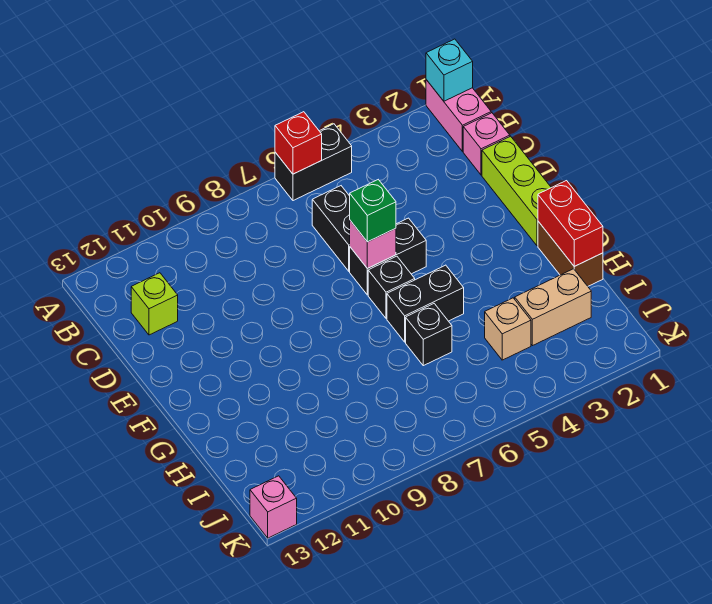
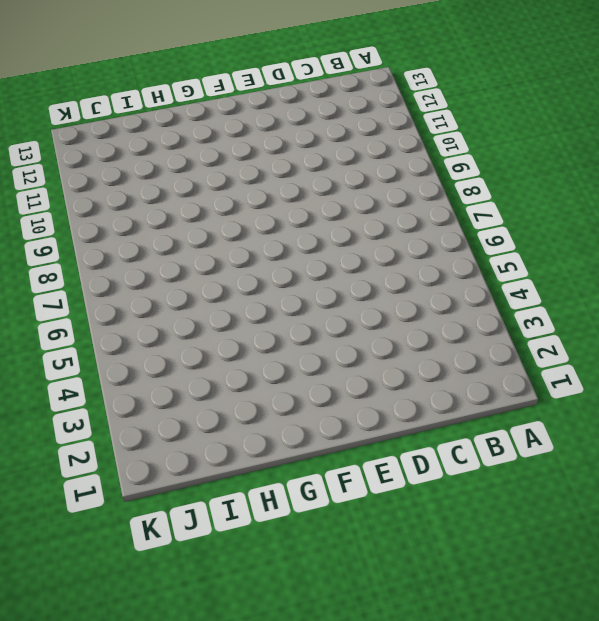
none -> pink 1x2 brick [426,80,491,152]
none -> black 1x2 brick [275,124,352,201]
none -> pink 1x1 brick [463,113,510,175]

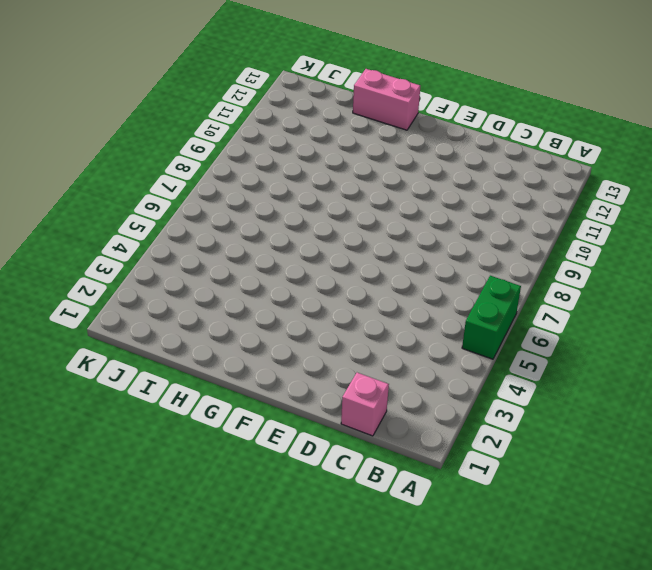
green 1x2 brick [462,276,521,359] -> black 1x2 brick [275,124,352,201]
pink 1x2 brick [353,69,420,130] -> pink 1x2 brick moved to [426,80,491,152]
none -> black 1x2 brick [312,186,350,271]
none -> lime 1x1 brick [131,273,178,335]
none -> lime 1x3 brick [482,136,551,246]

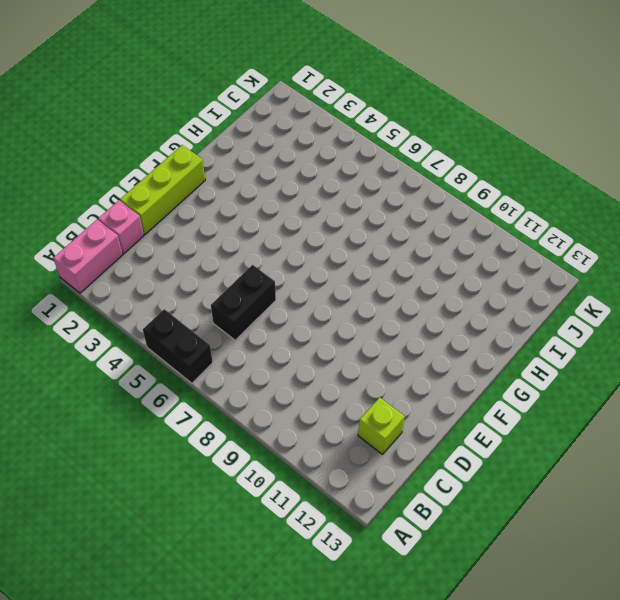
none -> black 1x2 brick [350,218,426,295]
none -> black 1x1 brick [368,256,415,318]
none -> brown 1x2 brick [538,221,603,286]

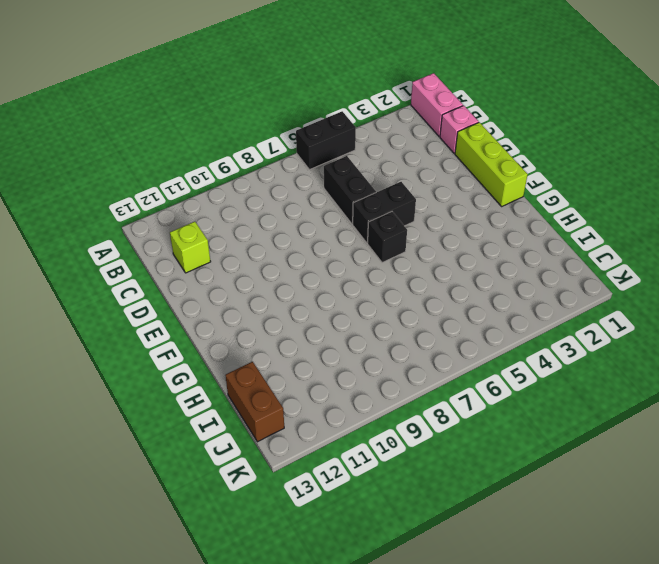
brown 1x2 brick [225,362,284,442] -> brown 1x2 brick moved to [538,221,603,286]
none -> black 1x2 brick [387,265,464,342]
none -> black 1x1 brick [406,304,452,366]
none -> tan 1x2 brick [515,269,591,346]

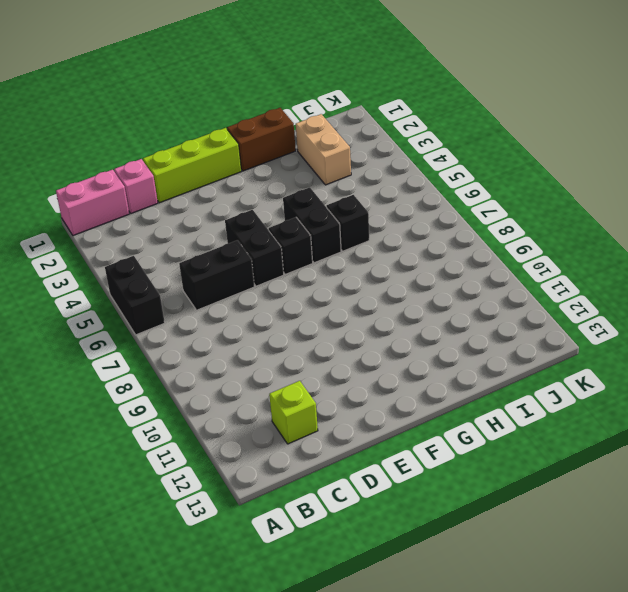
none -> tan 1x1 brick [485,298,531,360]
none -> pink 1x1 brick [250,476,297,538]
none -> cyan 1x1 brick [426,39,473,101]

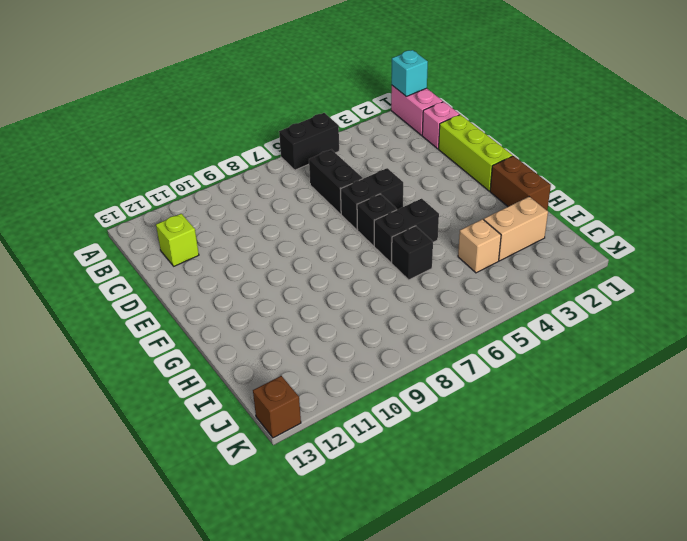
brown 1x1 brick [253,376,301,438] -> pink 1x1 brick [250,476,297,538]
none -> red 1x1 brick [275,112,322,174]
none -> pink 1x1 brick [350,221,396,268]
none -> red 1x2 brick [538,181,603,266]

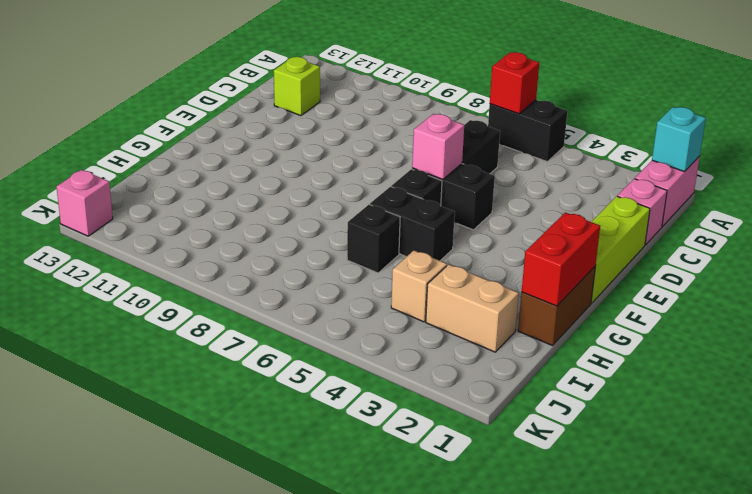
none -> green 1x1 brick [350,180,396,242]

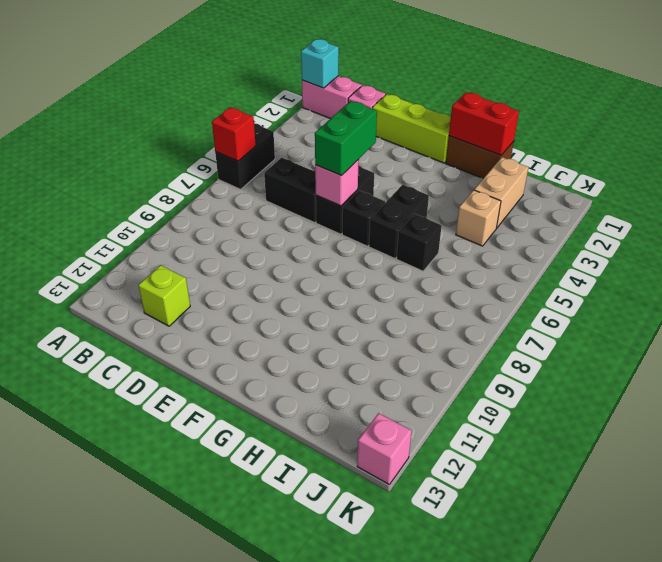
green 1x2 brick [315,101,377,176] -> green 1x1 brick [350,180,396,242]

